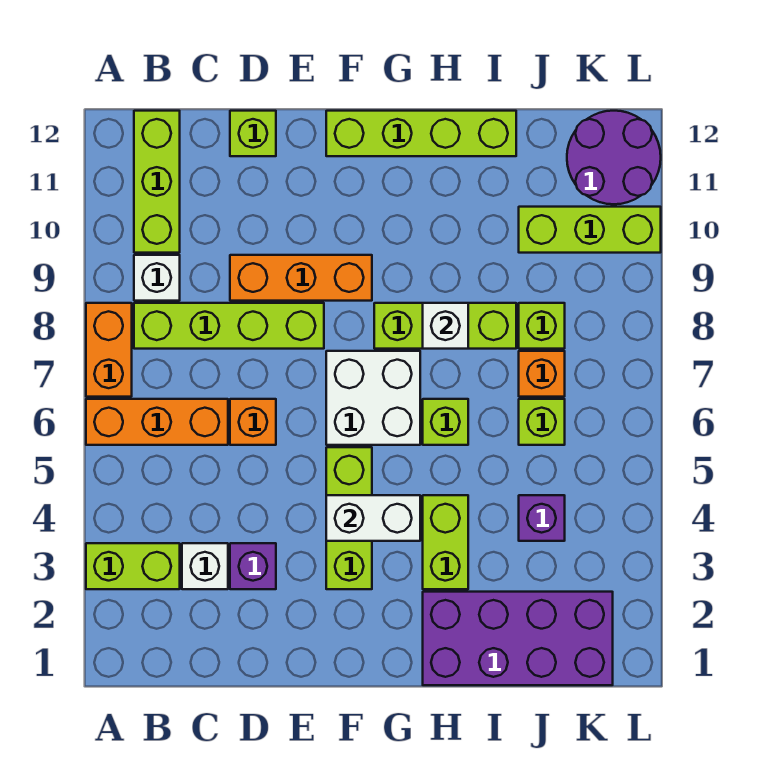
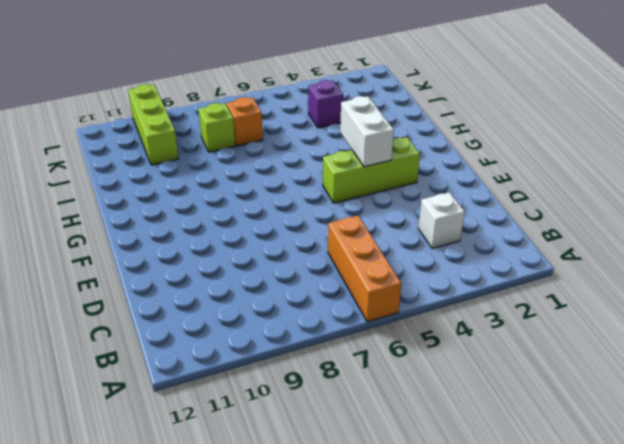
none -> lime 1x2 brick [86,543,180,589]
none -> orange 1x2 brick [86,303,132,397]
none -> lime 1x4 brick [134,303,324,349]

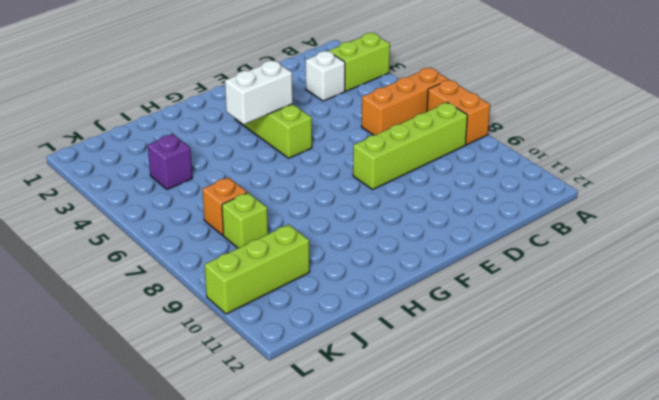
none -> white 1x1 brick [134,255,180,301]
none -> lime 1x3 brick [134,111,180,253]
none -> purple 1x1 brick [230,543,276,589]

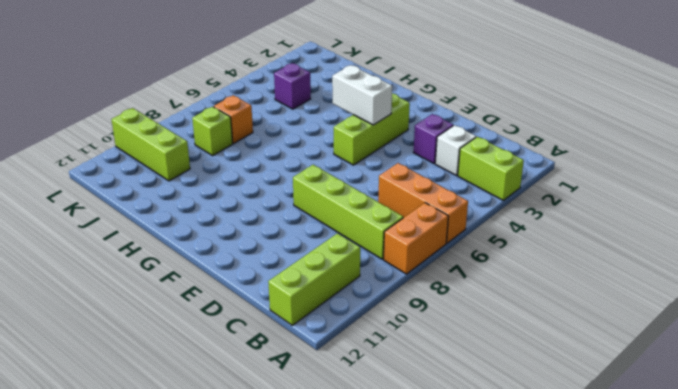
none -> white 1x1 brick [134,255,180,301]
none -> orange 1x1 brick [230,399,276,445]
none -> orange 1x3 brick [230,255,372,301]

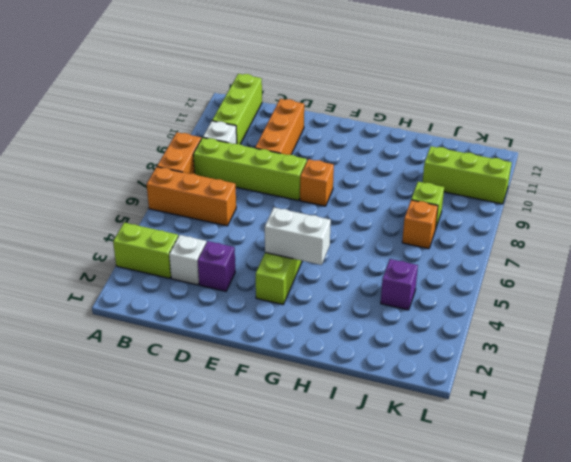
orange 1x3 brick [255,99,304,155] -> orange 1x3 brick turned to [230,255,372,301]
orange 1x1 brick [300,159,334,206] -> orange 1x1 brick moved to [230,399,276,445]
none -> lime 1x1 brick [230,111,276,156]
none -> white 2x2 brick [326,351,420,445]
none -> lime 1x4 brick [326,111,516,156]

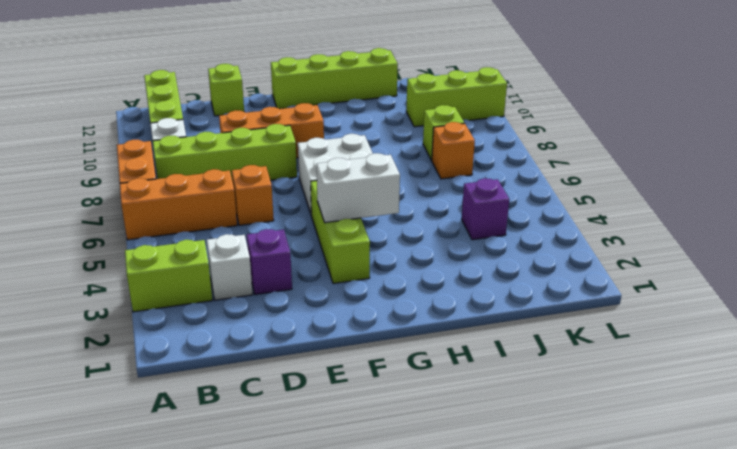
none -> lime 1x3 brick [374,303,516,349]
none -> purple 2x4 brick [423,592,613,685]
none -> lime 1x2 brick [423,495,468,589]

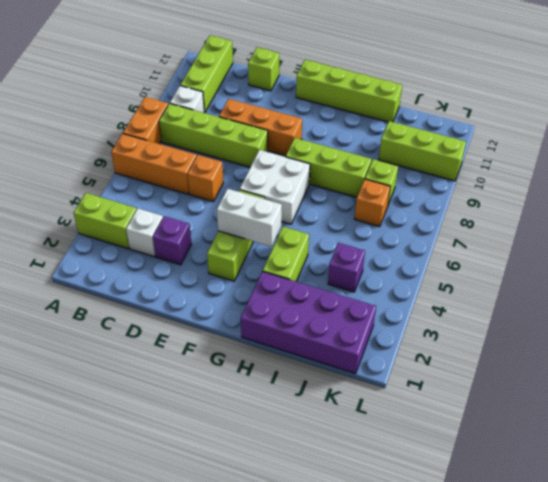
none -> lime 1x1 brick [423,399,468,445]
none -> lime 1x1 brick [519,399,565,445]
none -> purple 2x2 round brick [567,111,661,204]

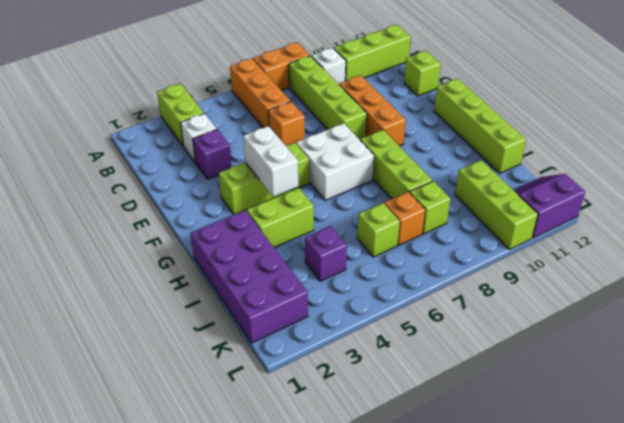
purple 2x2 slope [514,174,585,238] -> purple 2x2 round brick [567,111,661,204]
none -> lime 1x1 brick [423,399,468,445]
none -> white 1x1 brick [423,303,468,349]

